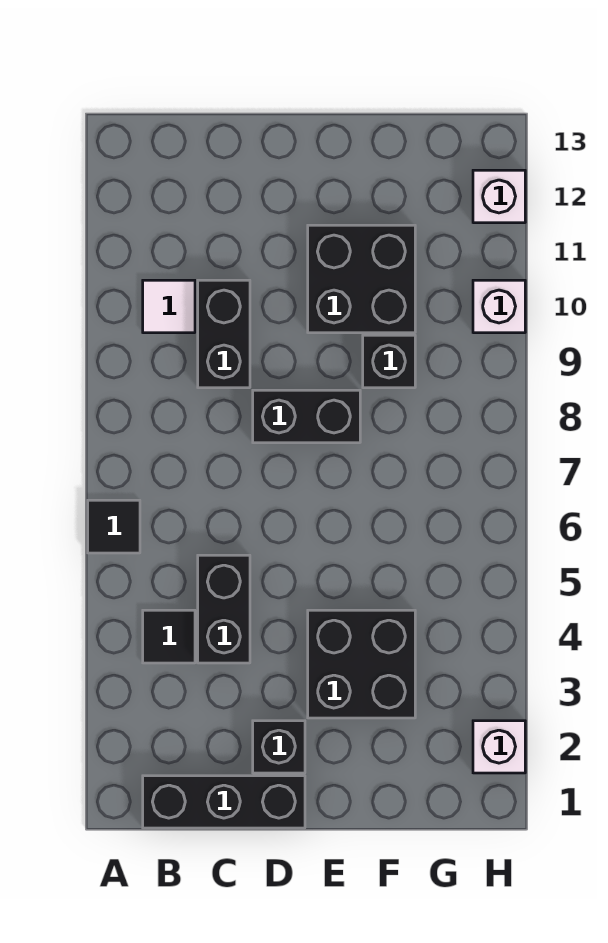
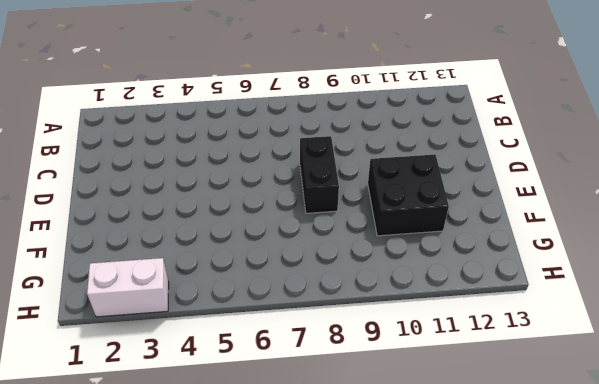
white 1x2 brick [87,258,169,317] -> white 1x1 brick [473,721,525,773]
none -> black 1x1 tile [88,500,140,553]
none -> black 1x3 brick [143,776,305,828]
none -> black 1x1 tile [143,610,195,663]

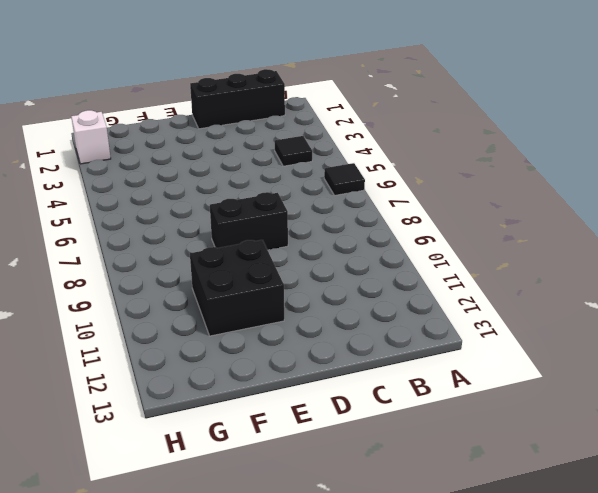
none -> white 1x1 tile [143,280,195,333]
none -> black 1x2 brick [198,555,250,663]
none -> black 1x2 brick [198,280,250,388]

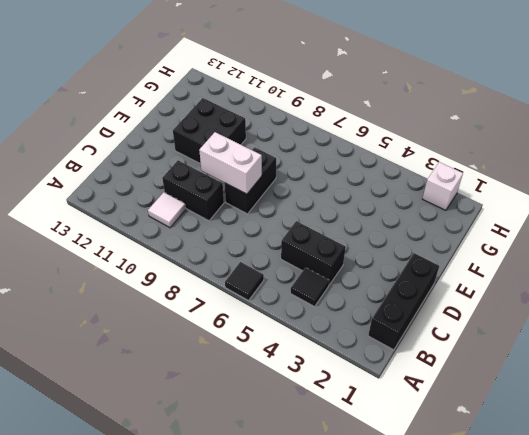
white 1x2 brick [199,132,262,194] -> none
none -> black 1x1 brick [253,721,305,773]
none -> black 2x2 brick [308,610,415,718]
none -> black 1x1 brick [363,335,415,388]

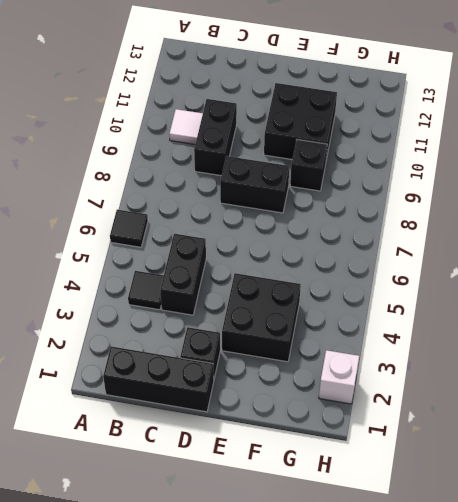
none -> white 1x1 brick [473,280,525,333]
none -> white 1x1 brick [473,170,525,223]

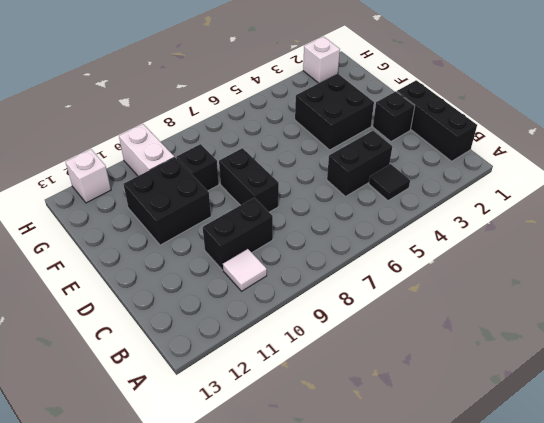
white 1x2 brick [119,124,174,176] -> white 1x1 brick [473,280,525,333]
none -> black 1x1 tile [88,500,140,553]

